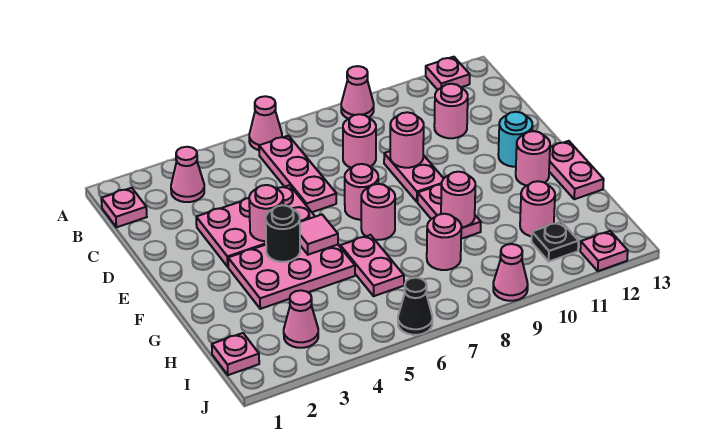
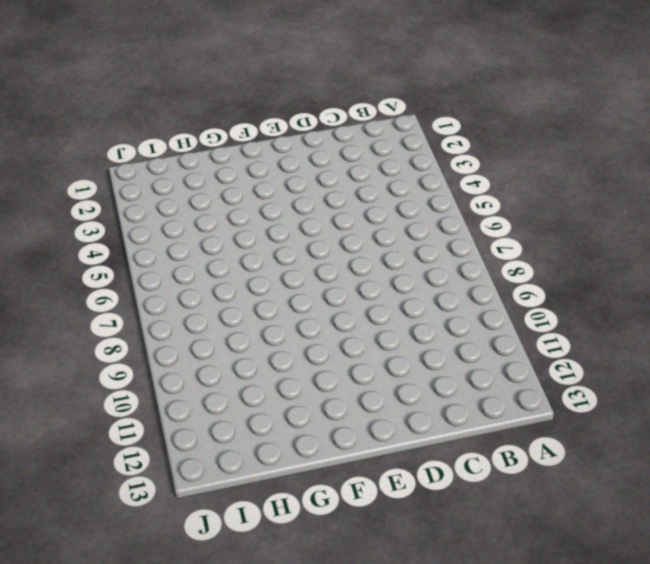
none -> pink 1x1 cone [249,96,282,150]
none -> pink 1x1 cone [341,66,374,119]
none -> pink 1x1 plate [426,57,470,90]
none -> pink 1x1 plate [101,188,147,227]

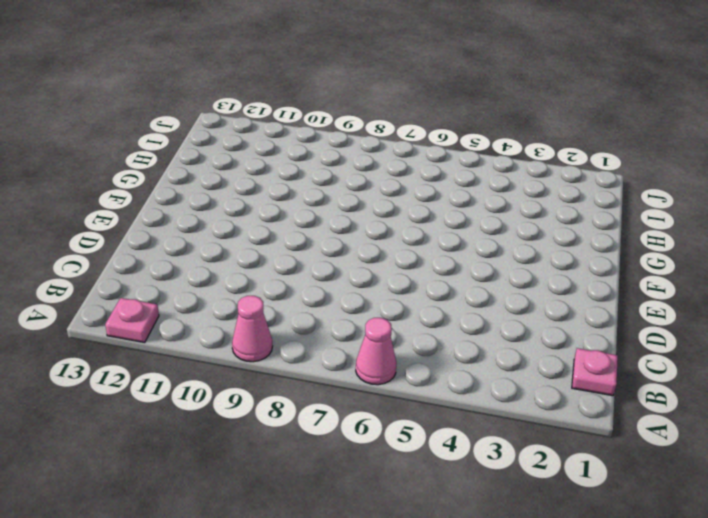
none -> pink 1x1 cone [171,147,204,202]
none -> pink 1x3 plate [259,136,336,212]
none -> pink 1x1 round brick [343,114,376,168]
none -> pink 1x1 round brick [434,84,468,138]

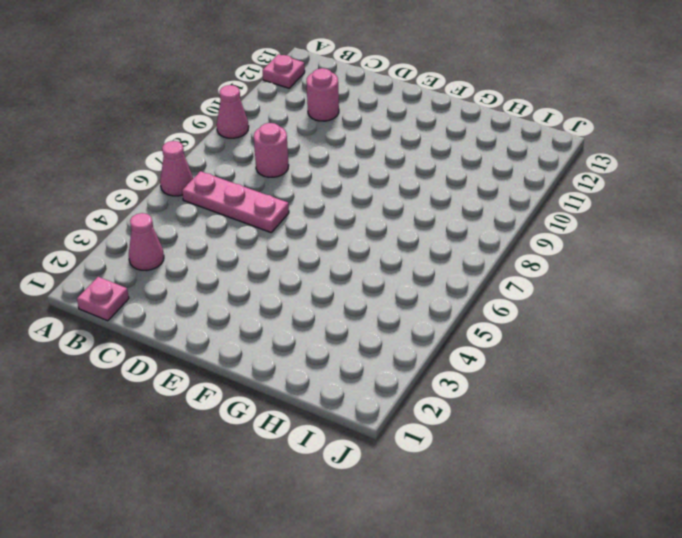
none -> pink 2x3 plate [196,185,315,267]
none -> pink 1x2 plate [384,151,444,202]
none -> pink 1x1 round brick [345,164,378,220]
none -> cyan 1x1 round brick [498,112,533,167]

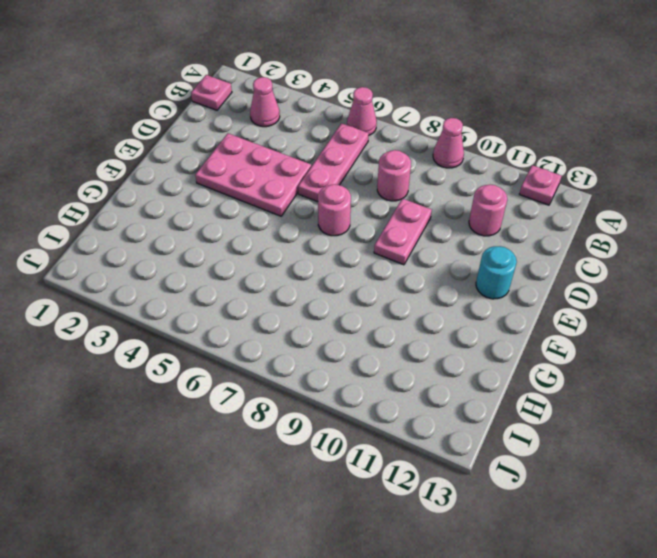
none -> pink 2x3 plate [228,245,355,309]
none -> pink 1x1 round brick [361,184,395,240]
none -> pink 1x2 plate [418,185,481,239]
none -> pink 1x1 round brick [516,131,550,186]

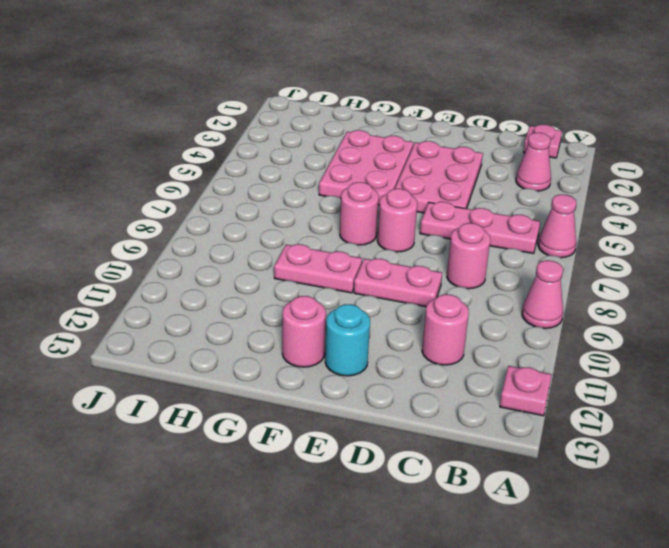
none -> pink 1x2 plate [549,141,604,199]
none -> pink 1x2 plate [340,235,404,296]
none -> pink 1x1 round brick [427,214,461,270]
none -> pink 1x1 round brick [520,181,555,236]

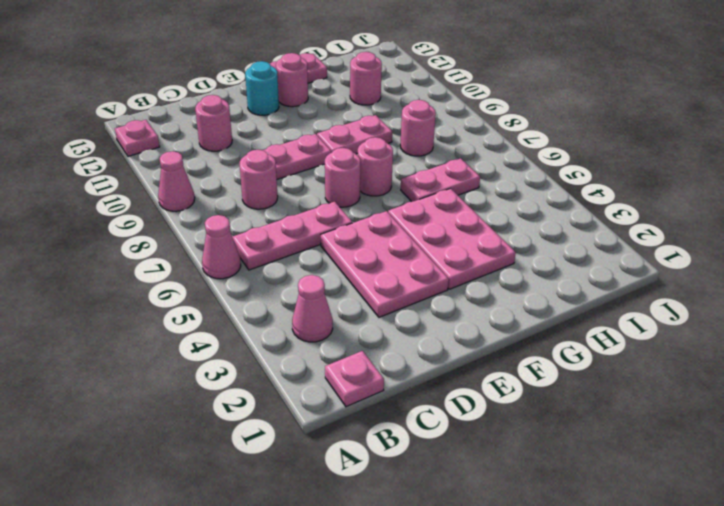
none -> pink 1x1 plate [212,333,259,375]
none -> pink 1x1 cone [284,290,318,348]
none -> black 1x1 plate [532,222,578,261]
none -> black 1x1 cone [398,278,432,335]

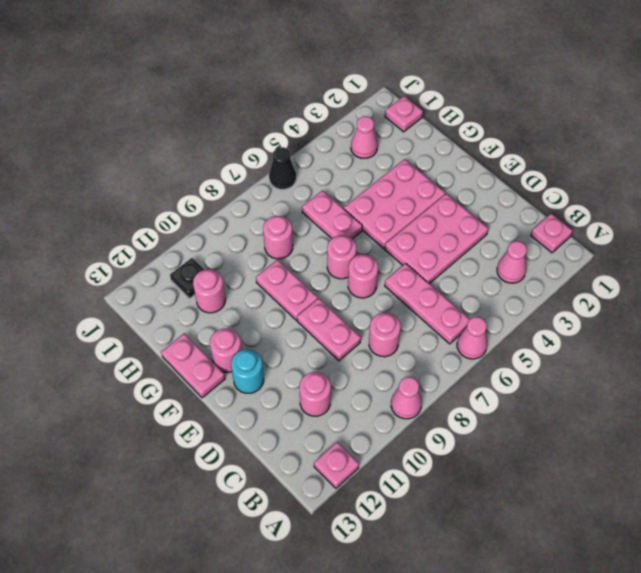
none -> pink 1x1 cone [493,244,528,301]
none -> pink 1x1 plate [580,231,628,271]
none -> pink 1x1 round brick [390,112,424,168]
none -> pink 1x1 round brick [249,185,283,241]

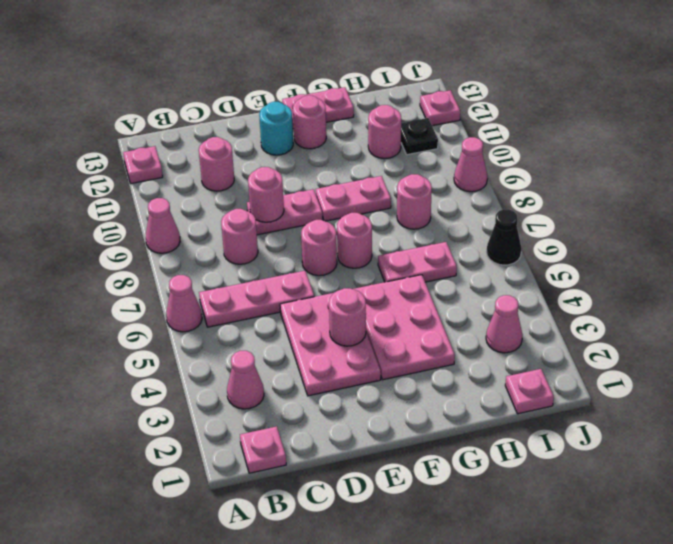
none -> black 1x1 round brick [266,205,300,262]
none -> pink 1x1 tile [300,215,338,255]
none -> pink 1x1 round brick [441,172,475,227]

